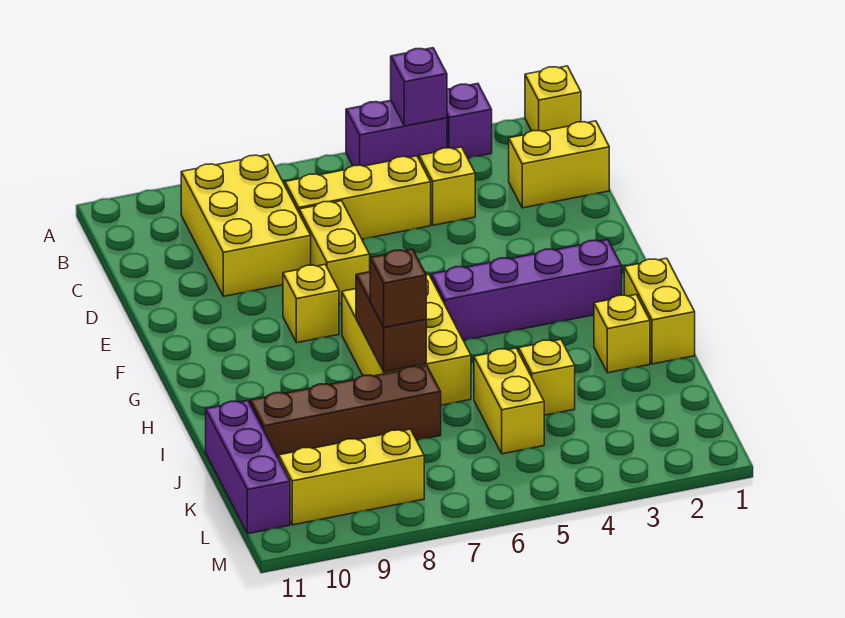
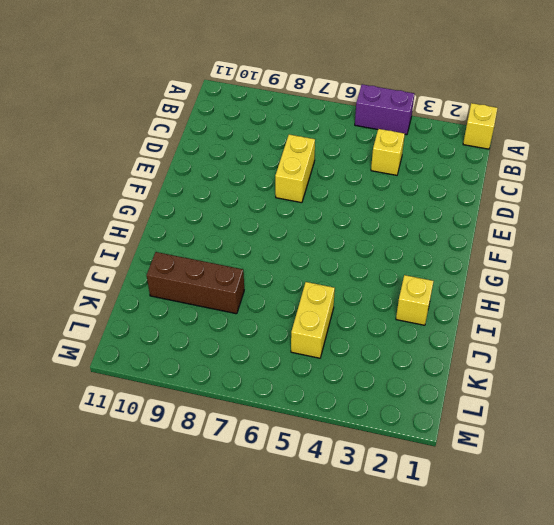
brown 1x3 brick [147,252,244,314] -> brown 1x4 brick [250,366,441,459]
none -> purple 1x1 brick [447,83,492,158]
none -> yellow 2x3 brick [181,155,311,296]
none -> yellow 1x2 brick [509,121,609,208]

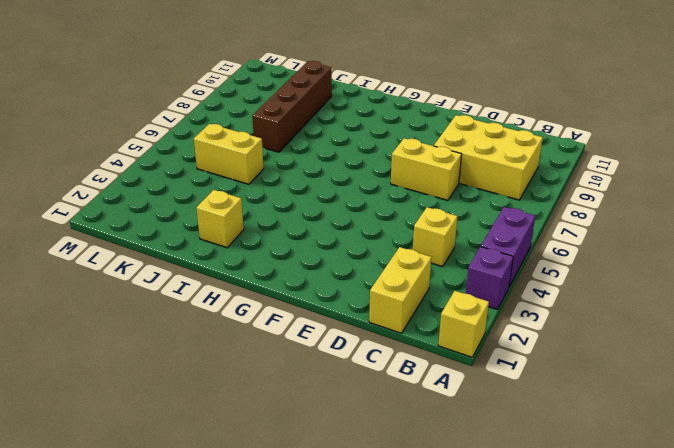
none -> yellow 1x3 brick [285,156,431,239]
none -> yellow 1x1 brick [283,265,339,343]
none -> purple 1x4 brick [431,240,622,340]

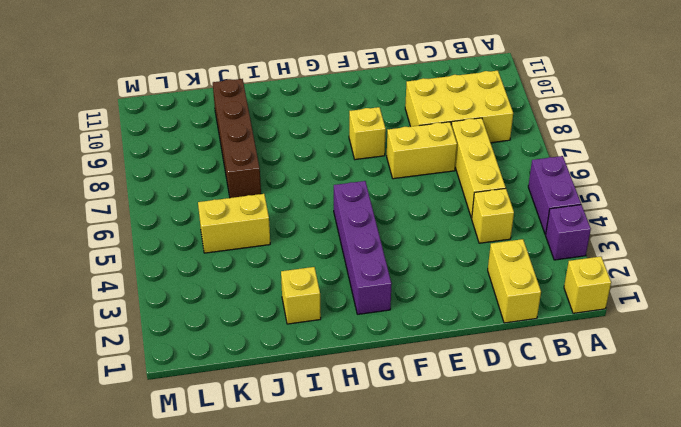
none -> yellow 2x3 brick [342,274,471,405]
none -> yellow 1x2 brick [624,258,695,364]
none -> yellow 1x1 brick [519,339,575,415]

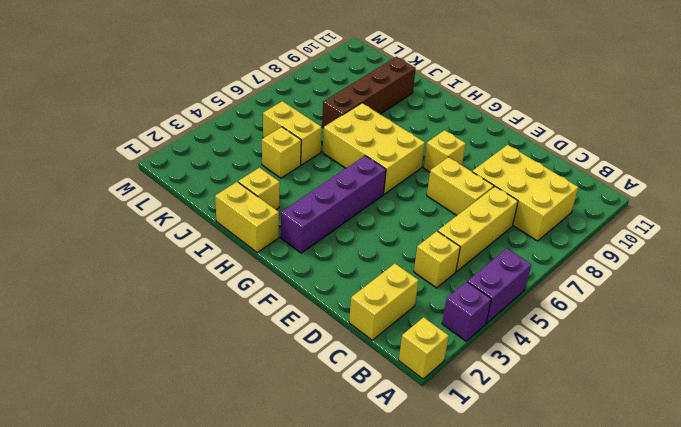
none -> purple 1x3 brick [206,401,290,534]
none -> yellow 1x3 brick [279,429,424,525]
none -> purple 1x1 brick [391,48,447,126]

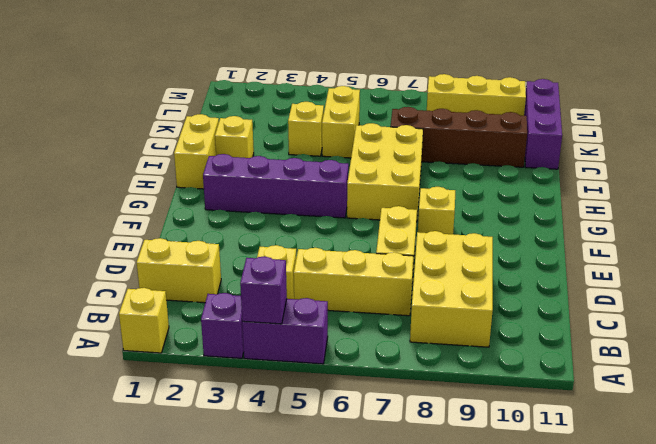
none -> brown 1x2 brick [356,272,426,372]
none -> brown 1x1 brick [370,249,426,327]

